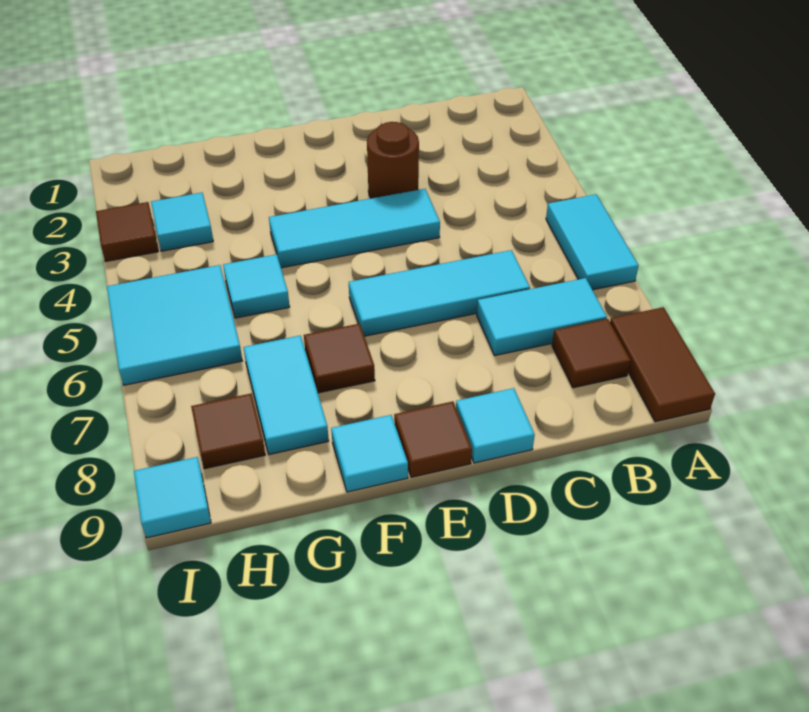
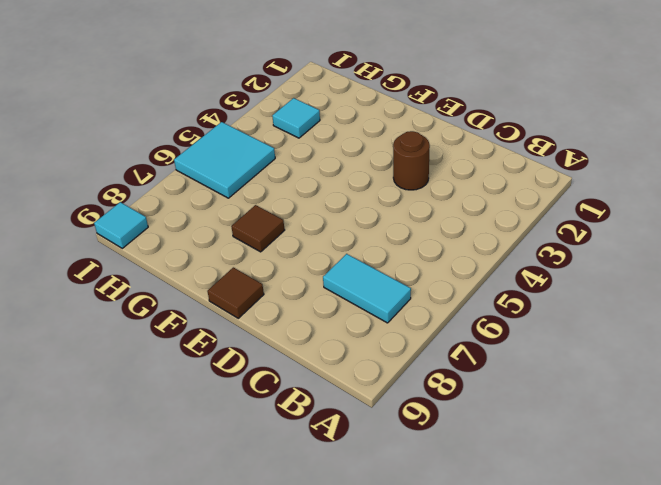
none -> cyan 1x2 tile [546,194,639,290]
none -> brown 1x2 tile [610,307,715,422]
none -> brown 1x1 tile [552,319,631,388]

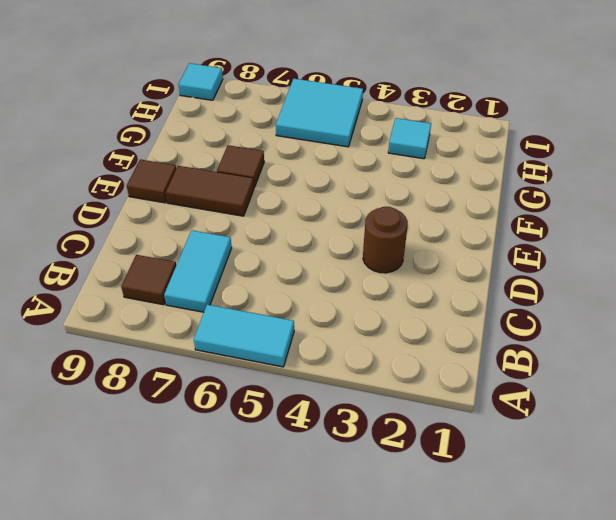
brown 1x2 tile [166,166,254,216] -> brown 1x2 tile moved to [610,307,715,422]
none -> cyan 1x3 tile [349,250,530,336]
none -> cyan 1x3 tile [269,189,440,268]
none -> cyan 1x1 tile [456,388,535,463]

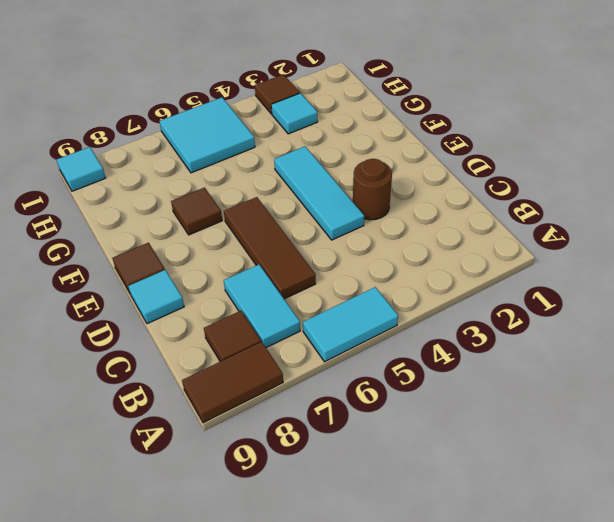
brown 1x3 tile [224,197,316,299] -> cyan 1x3 tile [349,250,530,336]
none -> cyan 1x1 tile [331,415,408,492]
none -> cyan 1x1 tile [223,254,290,318]
none -> cyan 1x2 tile [243,336,329,454]

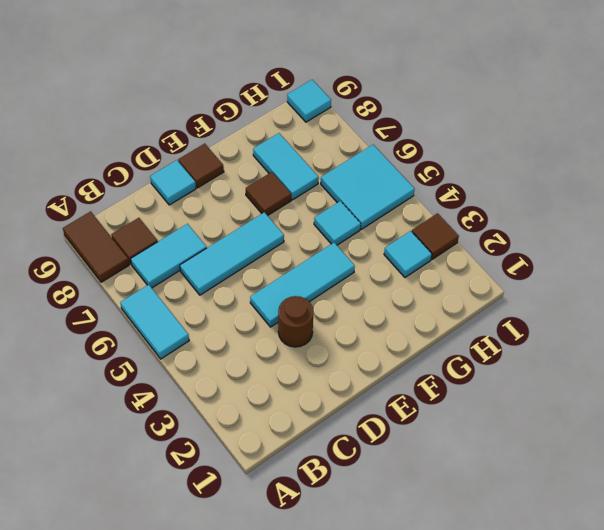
none -> cyan 1x1 tile [331,415,408,492]
none -> brown 1x1 tile [191,394,265,469]

